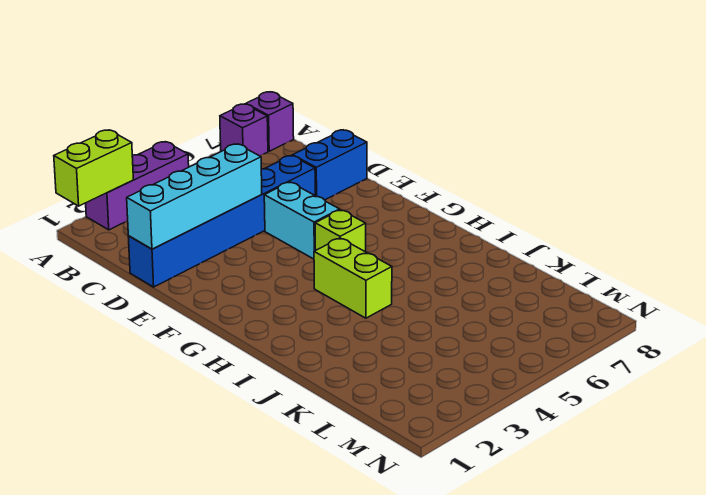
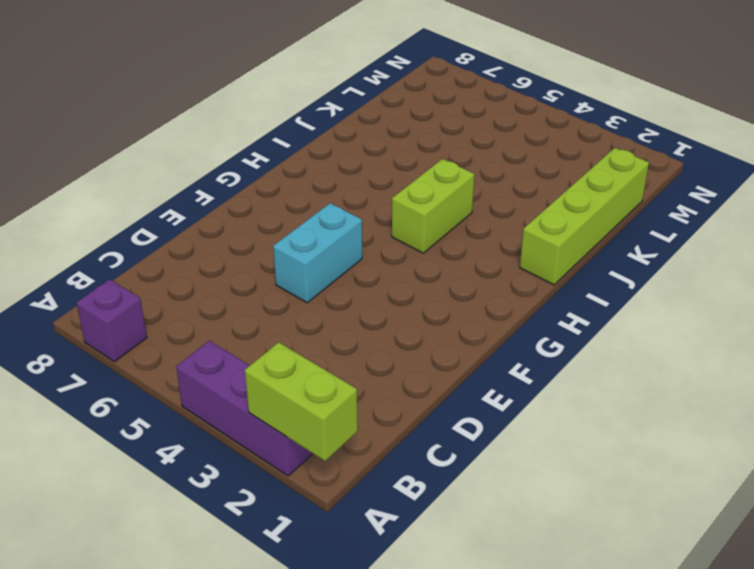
lime 1x4 brick [520,148,649,285] -> none
none -> purple 1x1 brick [246,92,294,151]
none -> blue 1x6 brick [128,155,315,287]

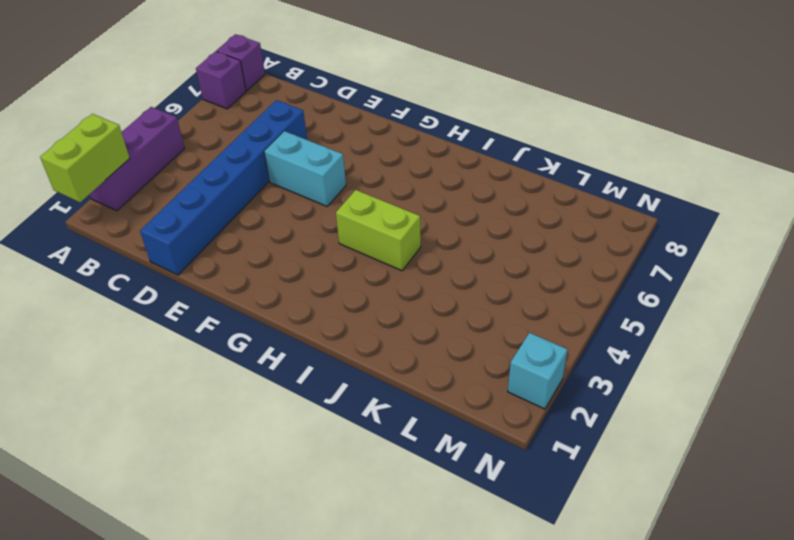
cyan 1x1 brick [508,333,567,409] -> none
none -> blue 1x2 brick [293,130,367,200]
none -> lime 1x1 brick [315,210,366,252]

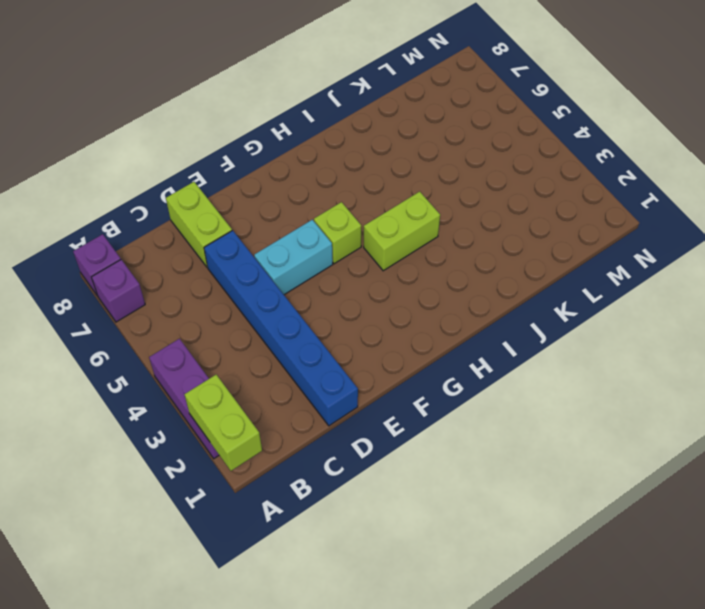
lime 1x2 brick [166,182,232,267] -> blue 1x2 brick [293,130,367,200]
none -> cyan 1x4 brick [127,144,262,249]

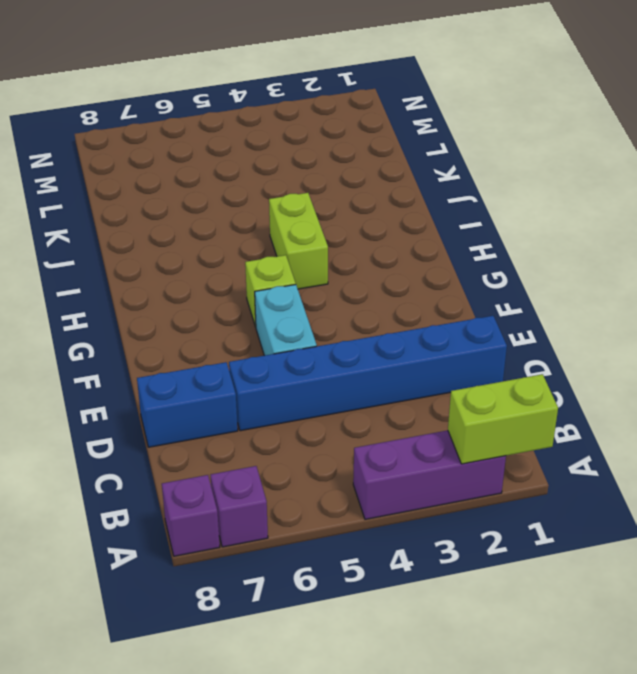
none -> cyan 1x4 brick [127,144,262,249]

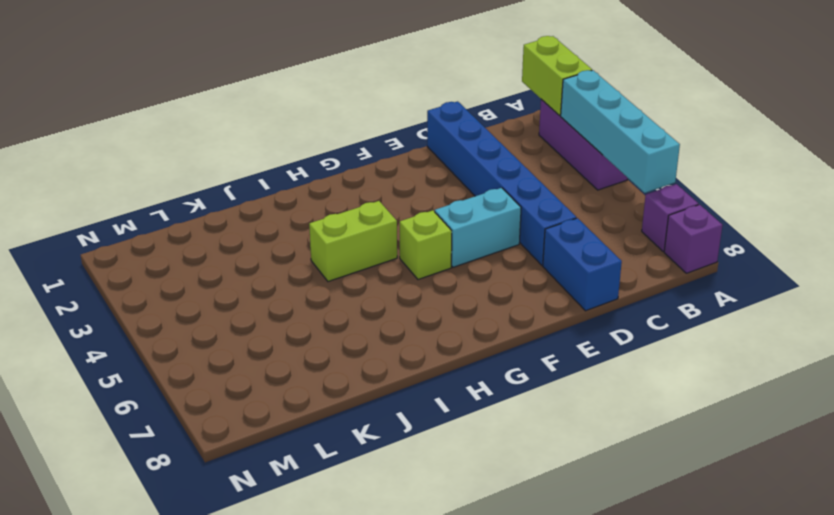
cyan 1x4 brick [561,70,680,193] -> cyan 1x4 brick moved to [127,144,262,249]

